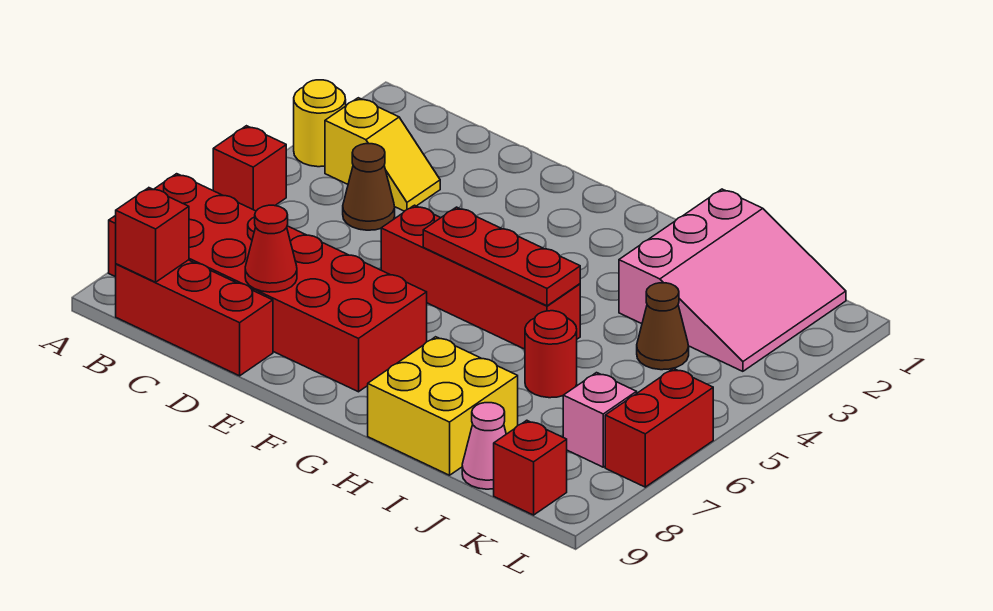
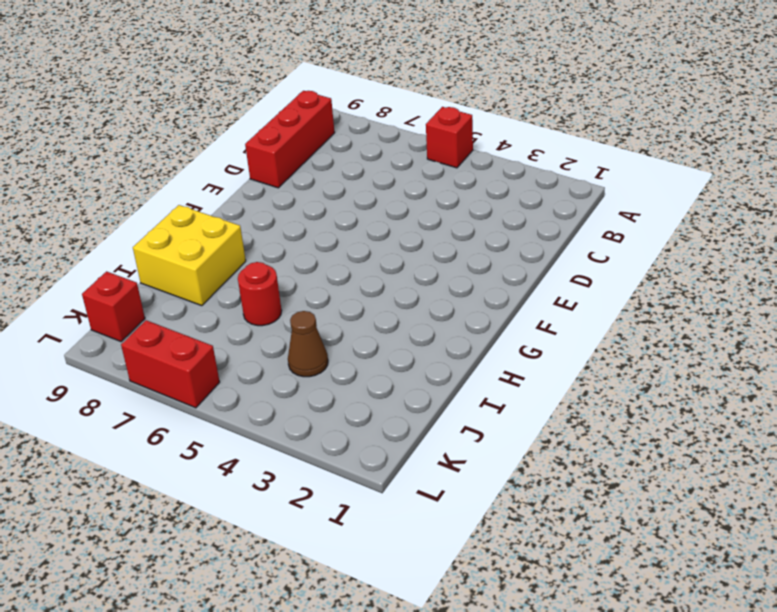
none -> yellow 1x1 round brick [294,80,346,167]
none -> red 2x6 brick [109,174,427,392]
none -> yellow 1x2 slope [325,98,440,211]

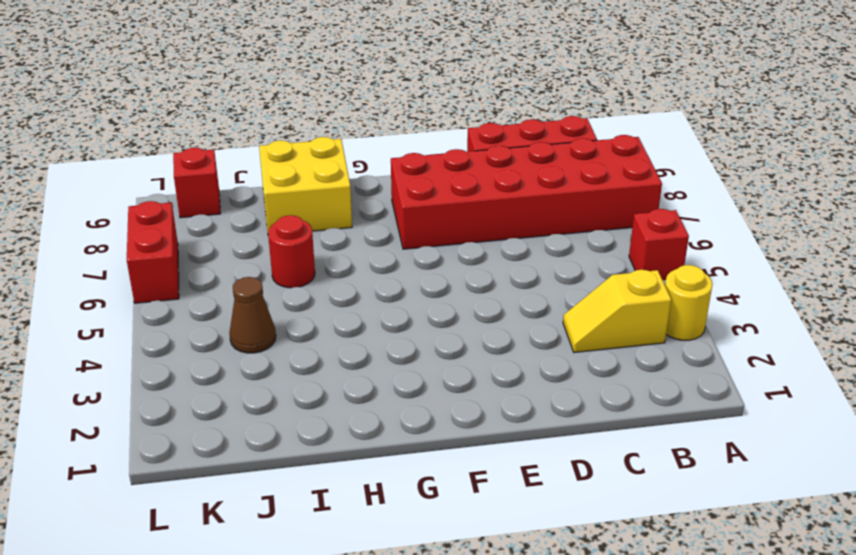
none -> brown 1x1 cone [343,144,395,230]
none -> red 1x4 brick [381,205,580,349]
none -> pink 3x3 slope [619,189,846,371]

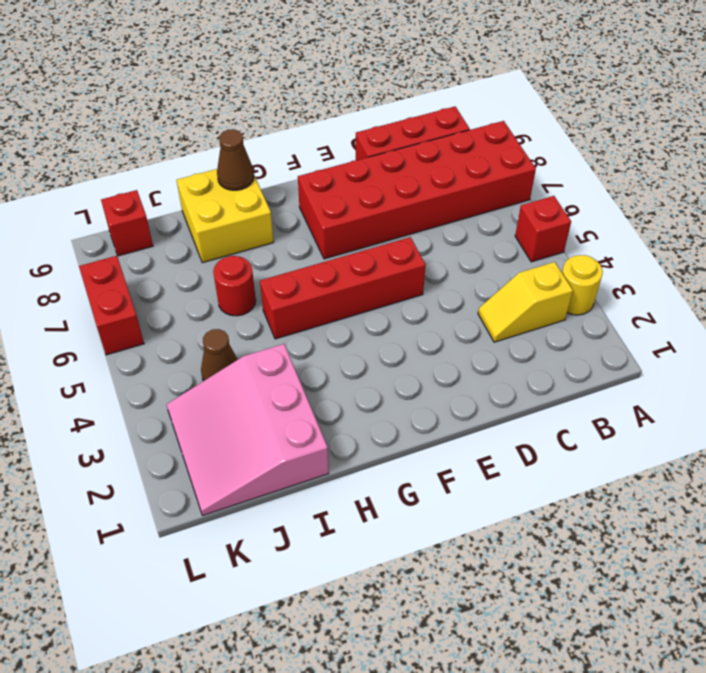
brown 1x1 cone [217,129,254,190] -> brown 1x1 cone moved to [343,144,395,230]
none -> pink 1x1 cone [462,403,506,489]
none -> pink 1x1 brick [563,373,637,467]
none -> red 1x1 brick [116,188,189,282]

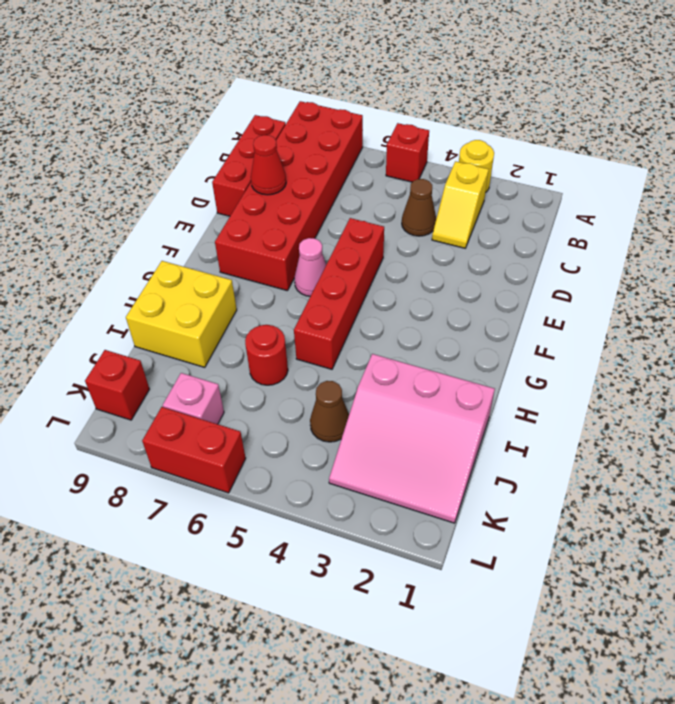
pink 1x1 cone [294,238,326,296] -> pink 1x1 cone moved to [462,403,506,489]
none -> red 1x1 brick [116,188,189,282]
none -> red 1x3 plate [423,207,580,306]

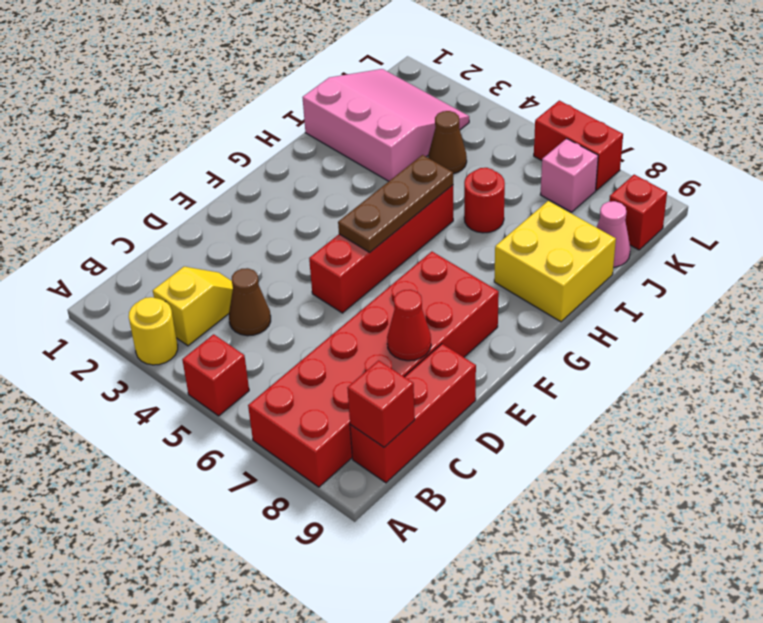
brown 1x3 plate [338,155,453,252] -> red 1x3 plate [423,207,580,306]

